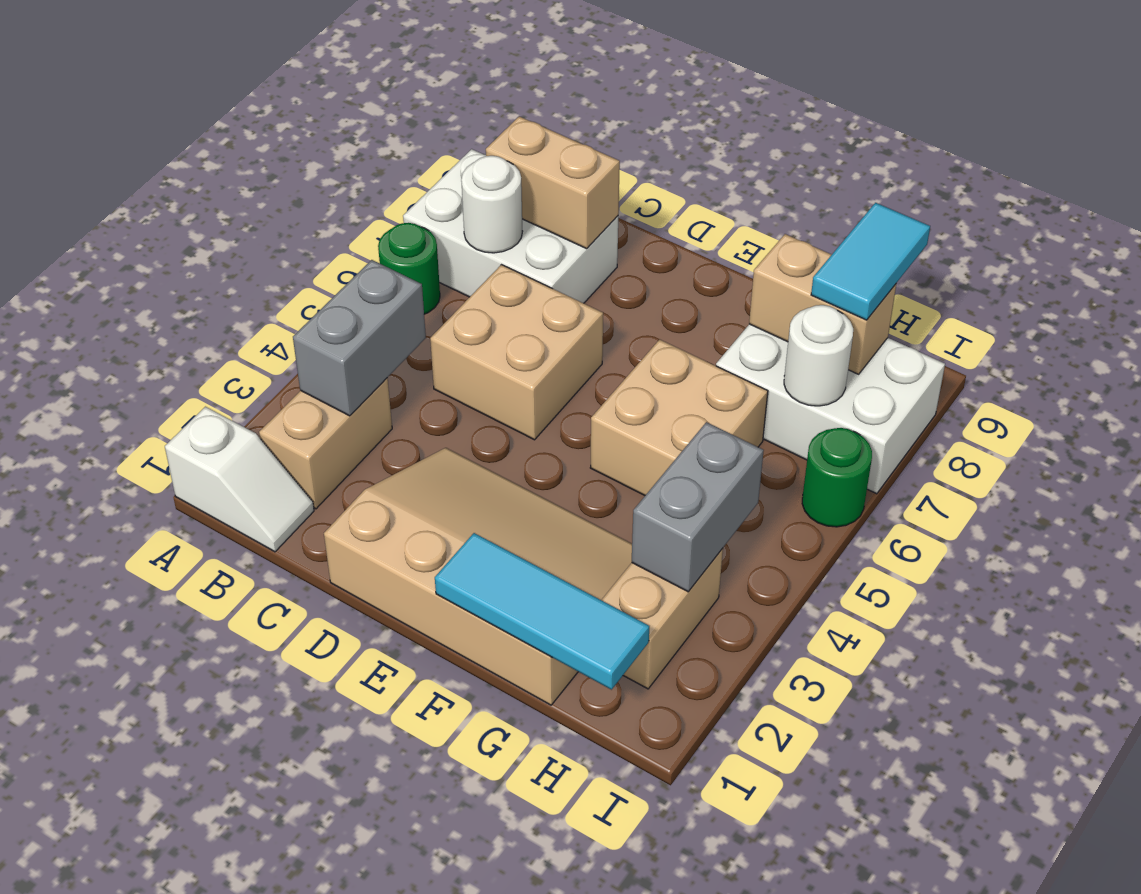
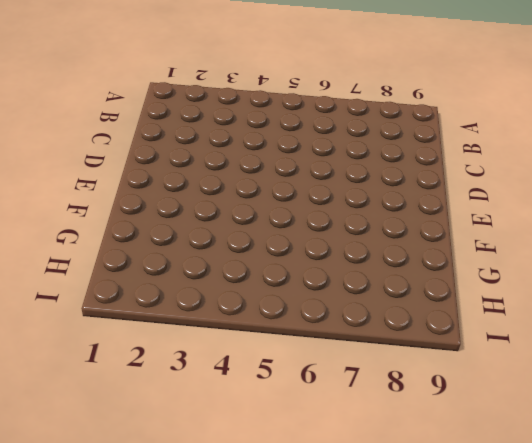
none -> white 1x2 slope [165,407,314,552]
none -> green 1x1 round brick [378,223,440,314]
none -> white 2x3 brick [403,149,618,303]

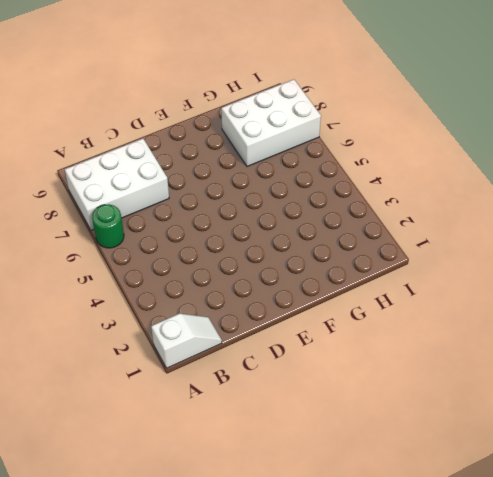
none -> tan 1x2 brick [259,378,392,509]
none -> tan 2x2 brick [430,265,603,440]
none -> tan 3x4 slope [324,448,632,705]

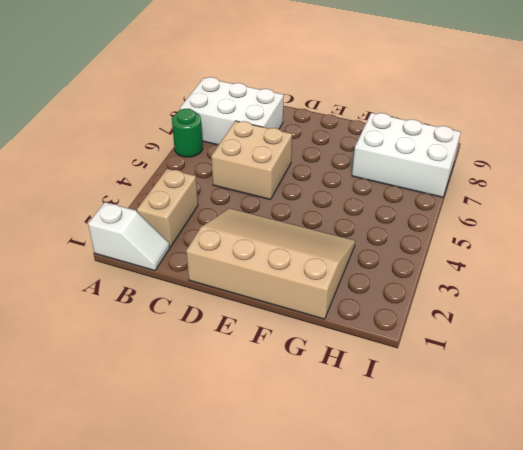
none -> tan 2x2 brick [590,339,768,495]
none -> tan 1x2 brick [602,548,723,689]
none -> green 1x1 round brick [802,428,872,527]

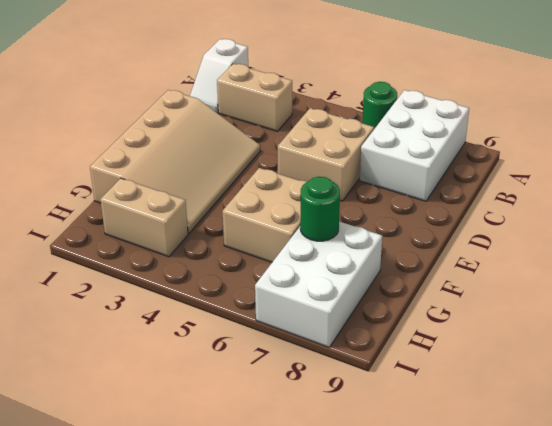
green 1x1 round brick [300,177,340,241] -> green 1x1 round brick moved to [802,428,872,527]
none -> grey 1x2 brick [293,260,426,416]
none -> white 1x1 round brick [461,156,523,253]
none -> tan 1x2 brick [486,116,620,249]

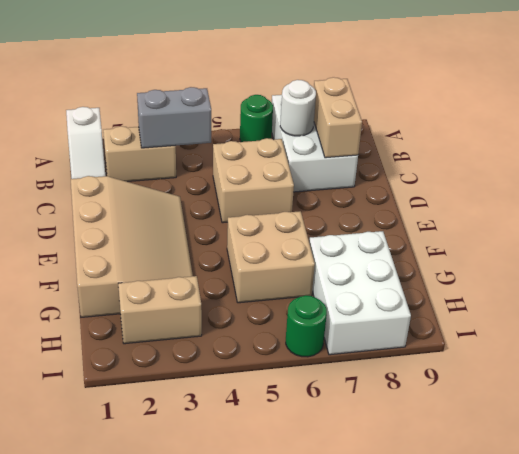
none -> cyan 1x3 tile [435,533,649,690]
none -> tan 1x2 brick [749,234,896,374]
none -> grey 1x2 brick [632,422,764,592]

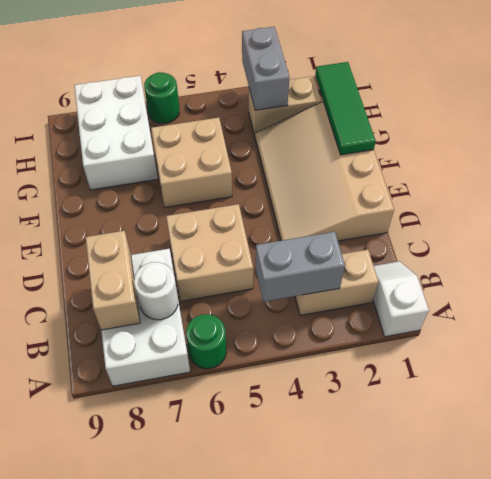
green 1x3 tile [315,62,376,155] -> cyan 1x3 tile [435,533,649,690]
grey 1x2 brick [242,27,290,110] -> grey 1x2 brick turned to [632,422,764,592]
none -> tan 1x2 brick [749,234,896,374]
none -> white 1x1 round brick [784,305,853,406]
none -> cyan 1x2 tile [811,203,930,320]

